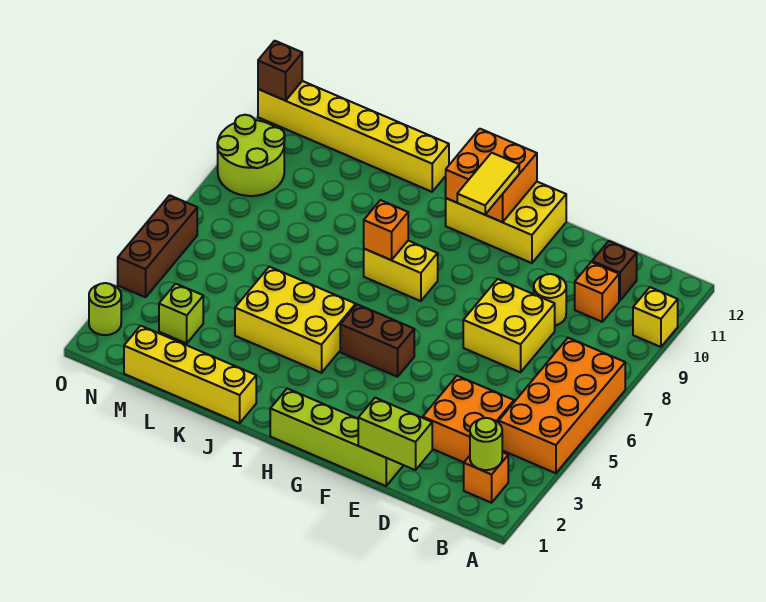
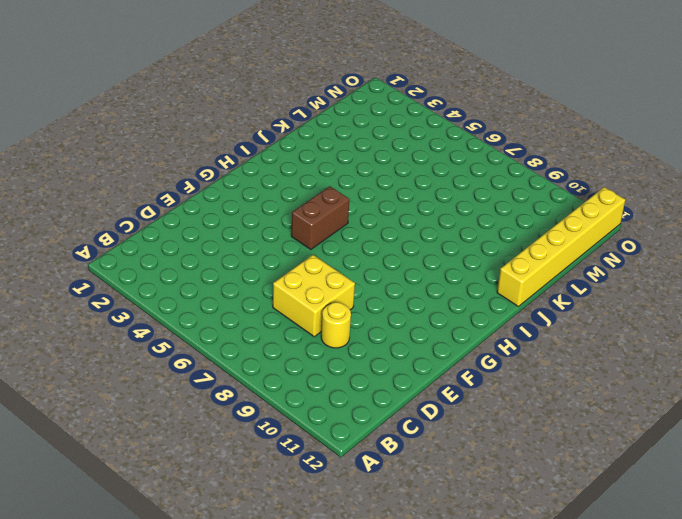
none -> orange 2x4 brick [499,338,625,473]
none -> yellow 1x1 brick [633,287,678,347]
none -> orange 1x1 brick [464,452,508,503]

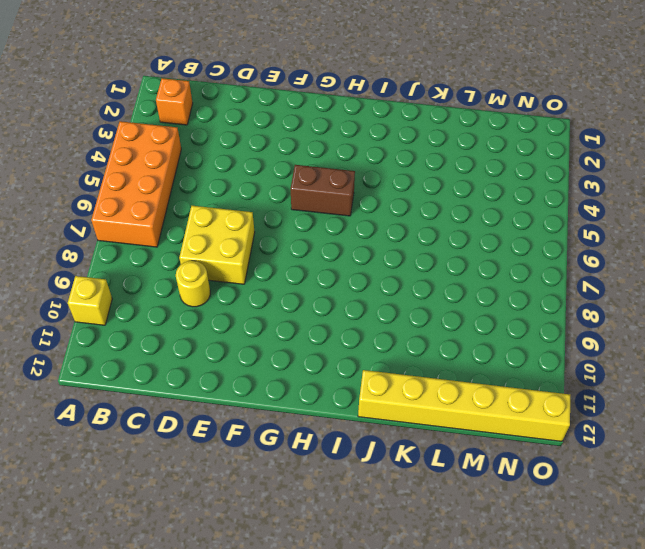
none -> orange 2x2 brick [423,376,514,462]
none -> orange 1x1 brick [575,262,619,322]
none -> brown 1x1 brick [592,241,637,301]

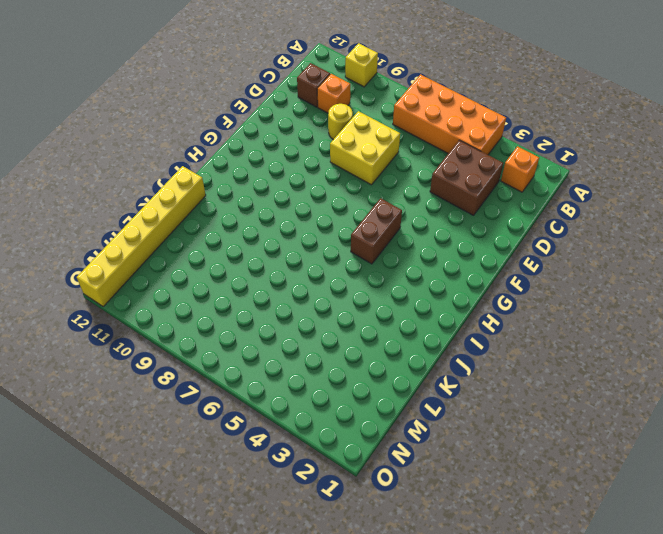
brown 2x2 brick [430,140,503,215] -> orange 2x2 brick [423,376,514,462]
none -> lime 1x4 brick [270,389,403,486]
none -> yellow 2x3 brick [446,182,566,263]
none -> yellow 1x2 brick [364,241,438,301]

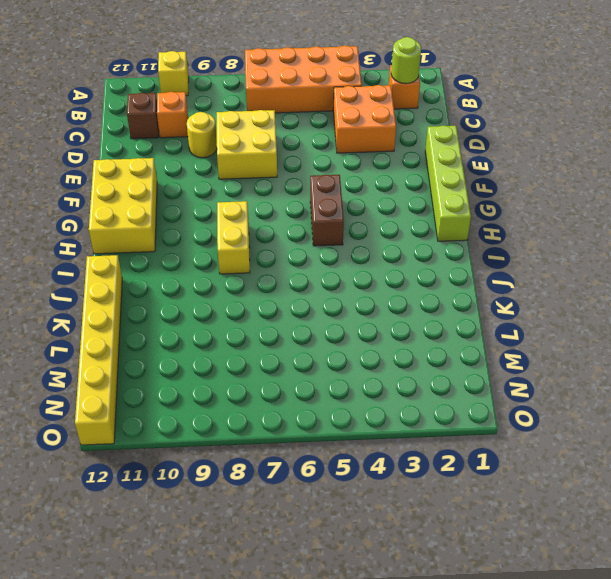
none -> yellow 2x3 brick [235,267,356,373]
none -> yellow 1x4 brick [124,326,256,423]
none -> lime 1x1 brick [159,284,203,343]

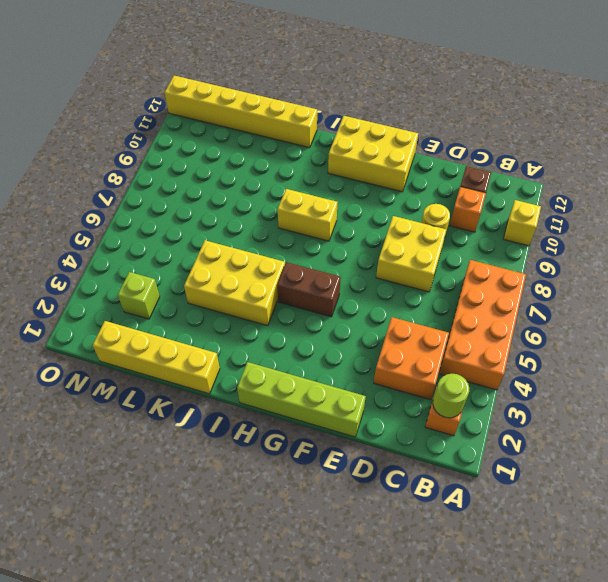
none -> lime 2x2 round brick [217,115,285,196]
none -> lime 1x1 round brick [89,283,121,335]
none -> brown 1x3 brick [118,195,197,297]

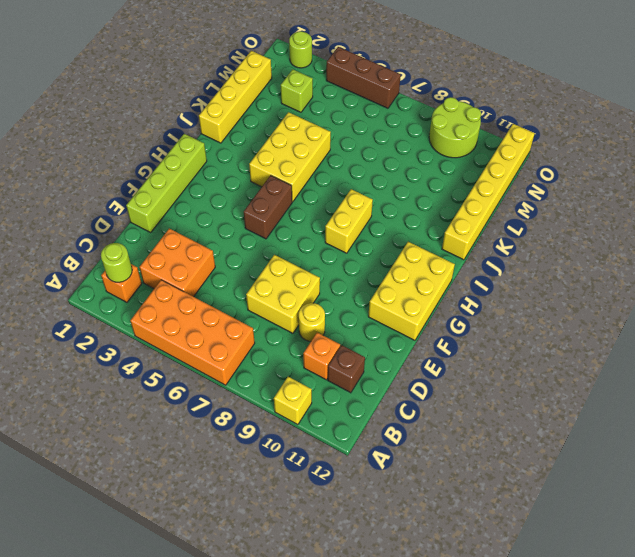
none -> lime 1x2 brick [358,398,432,470]
none -> orange 2x2 brick [446,129,537,222]
none -> orange 1x1 brick [364,200,408,260]

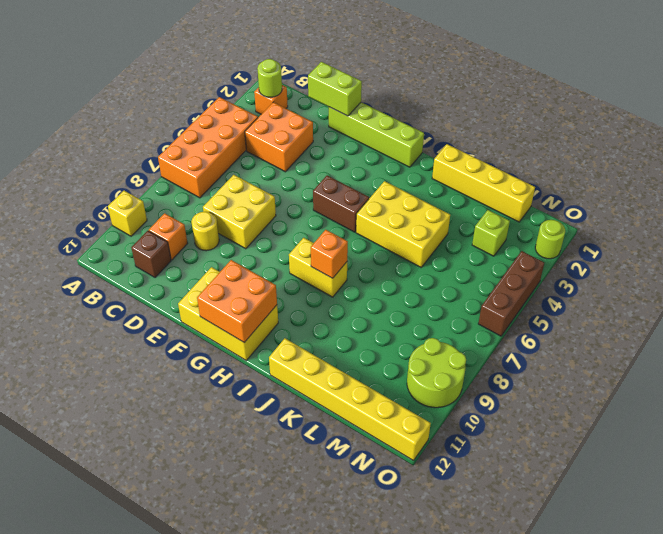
none -> brown 1x1 brick [258,41,302,101]
none -> yellow 1x2 tile [457,153,519,215]

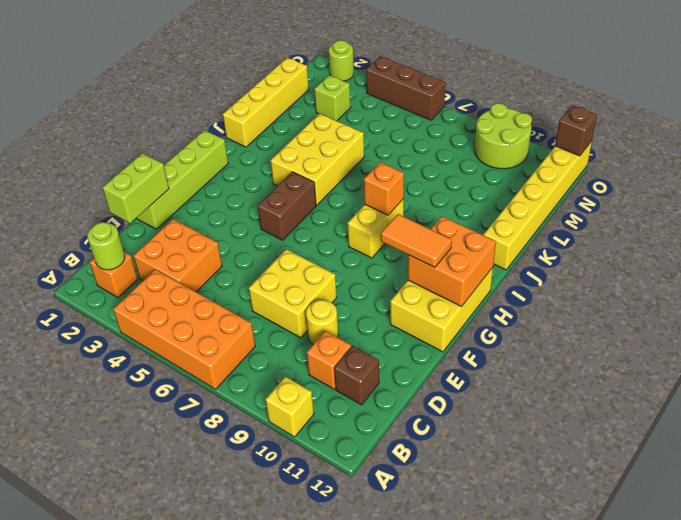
orange 1x2 tile [381,214,452,268] -> yellow 1x2 tile [457,153,519,215]

